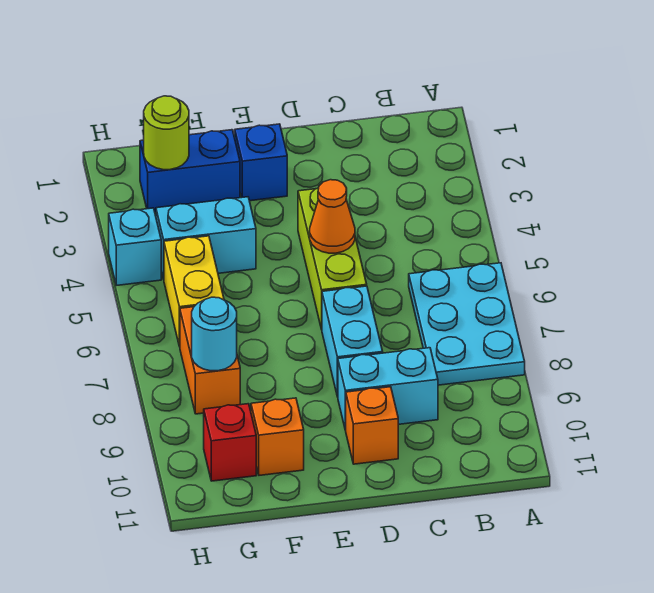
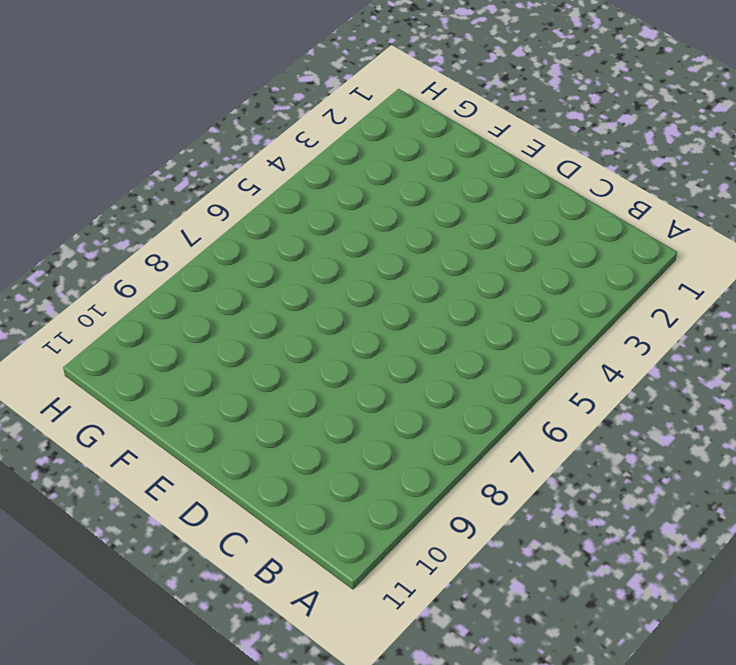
none -> cyan 2x3 plate [409,263,525,385]
none -> cyan 1x2 brick [338,348,438,430]
none -> lime 1x3 brick [298,188,367,330]

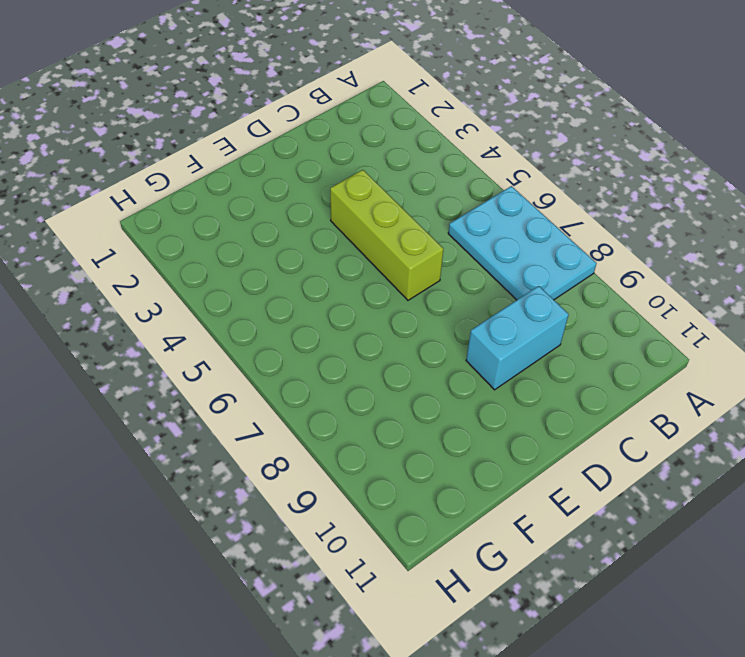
none -> cyan 1x2 brick [322,286,383,397]
none -> orange 1x1 brick [346,387,398,464]
none -> blue 1x1 brick [235,124,287,201]

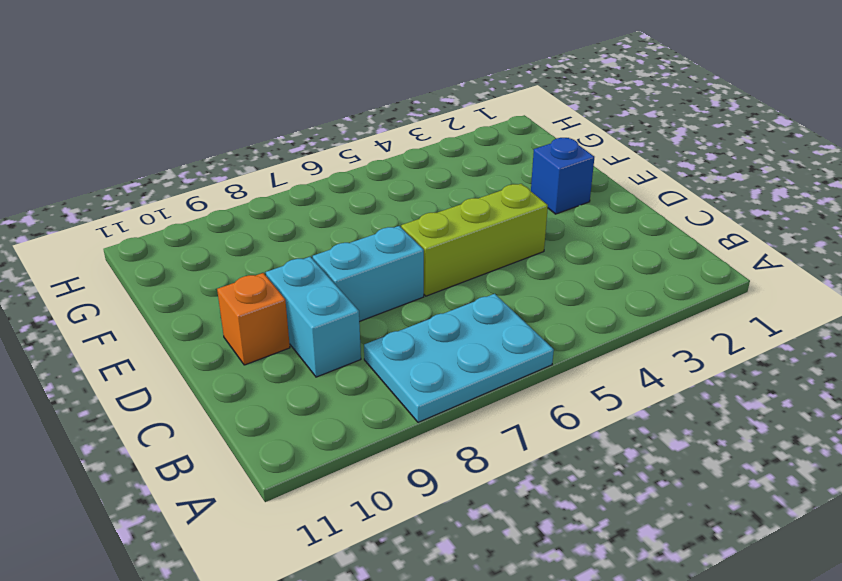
none -> blue 1x2 brick [140,130,240,212]
none -> cyan 1x2 brick [156,197,256,279]
none -> orange 1x1 brick [251,398,304,475]

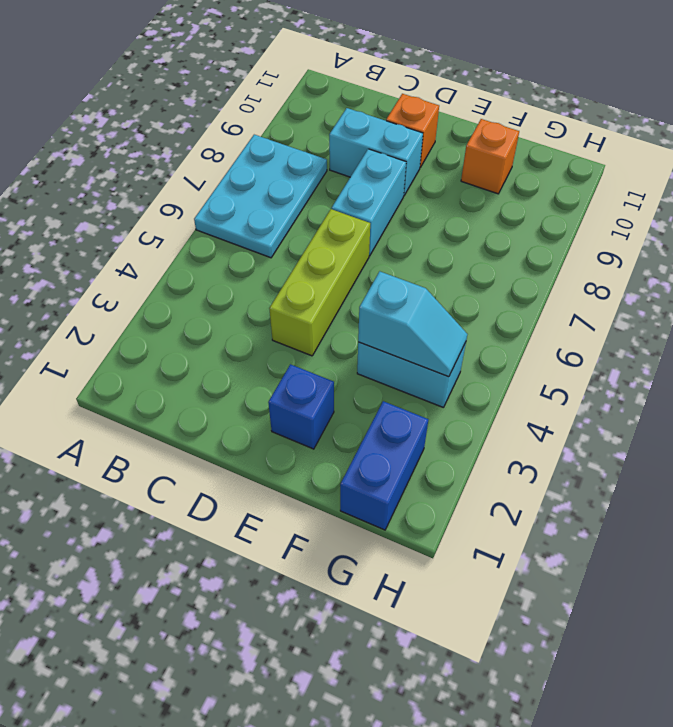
cyan 1x2 slope [358,271,467,377] -> none
blue 1x2 brick [340,401,428,530] -> blue 1x2 brick turned to [140,130,240,212]
none -> yellow 1x2 brick [164,236,224,347]
none -> orange 1x2 brick [180,307,240,414]
none -> red 1x1 brick [204,404,256,481]

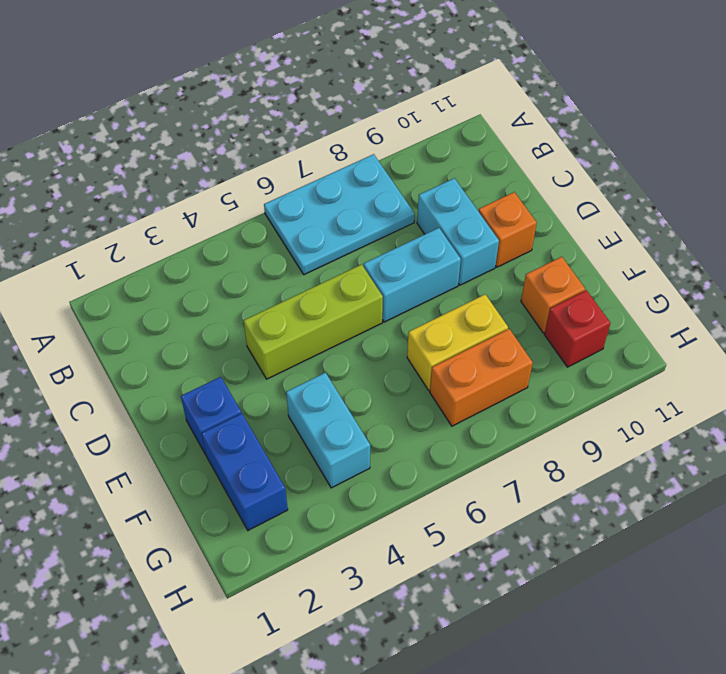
yellow 1x2 brick [407,294,508,390] -> yellow 1x2 brick moved to [164,236,224,347]
none -> cyan 1x1 brick [109,208,161,286]
none -> orange 1x1 cone [310,180,355,253]
none -> lime 1x1 round brick [144,96,189,170]

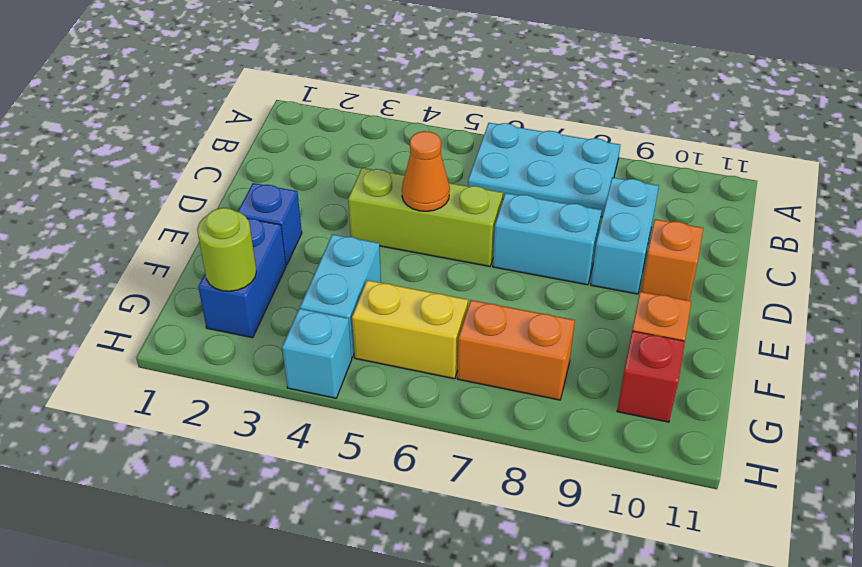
none -> cyan 1x1 round brick [192,297,237,371]

